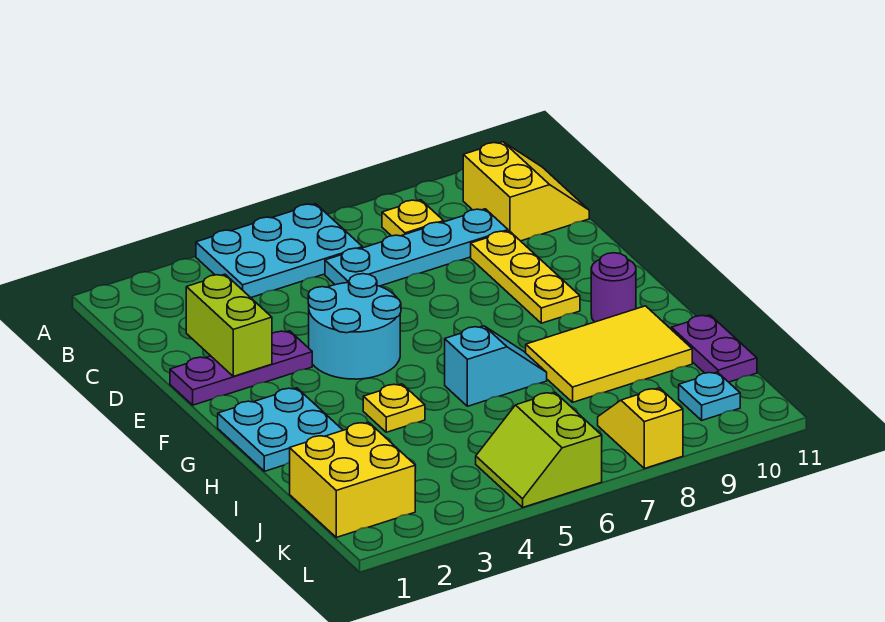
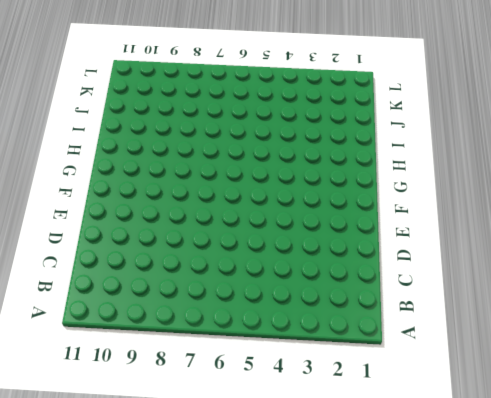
none -> cyan 2x3 plate [196,204,362,298]
none -> yellow 1x1 plate [382,200,444,236]
none -> yellow 2x2 slope [463,142,589,241]

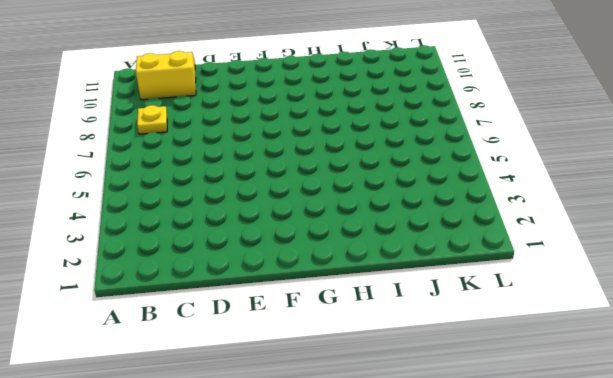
none -> cyan 2x3 plate [196,204,362,298]
none -> cyan 1x4 plate [325,209,508,286]
none -> yellow 1x3 plate [471,231,580,323]

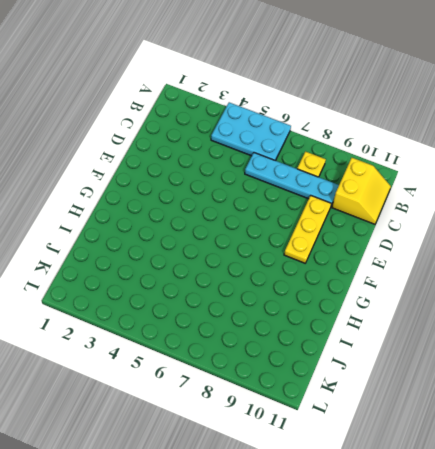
none -> purple 1x3 plate [170,331,312,405]
none -> cyan 2x2 round brick [308,274,401,379]
none -> cyan 2x2 plate [218,388,343,471]

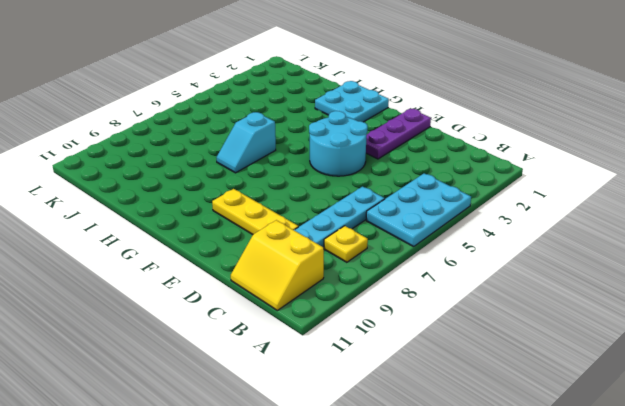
none -> purple 1x1 round brick [591,253,636,322]
none -> yellow 1x1 plate [363,384,425,432]
none -> yellow 2x3 tile [526,306,692,402]

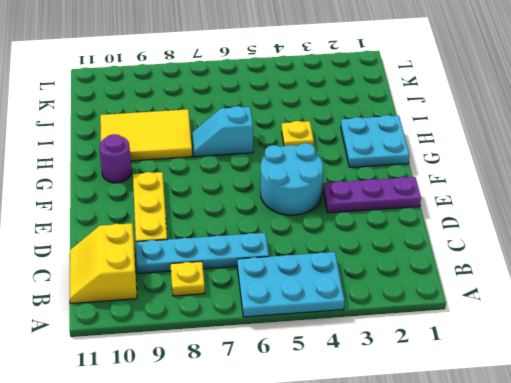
none -> purple 1x2 plate [671,315,757,382]
none -> yellow 2x2 brick [290,422,415,537]
none -> lime 2x2 slope [476,392,602,507]

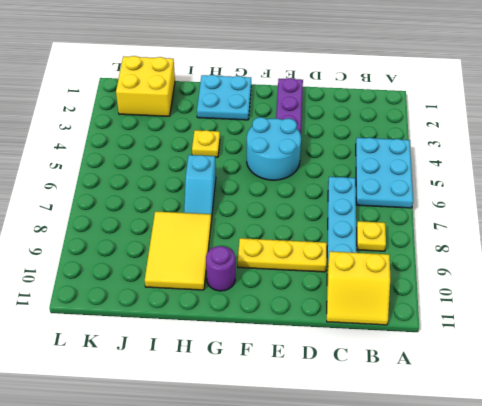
none -> purple 1x2 plate [671,315,757,382]
none -> lime 2x2 slope [476,392,602,507]
none -> yellow 1x2 slope [598,388,683,469]

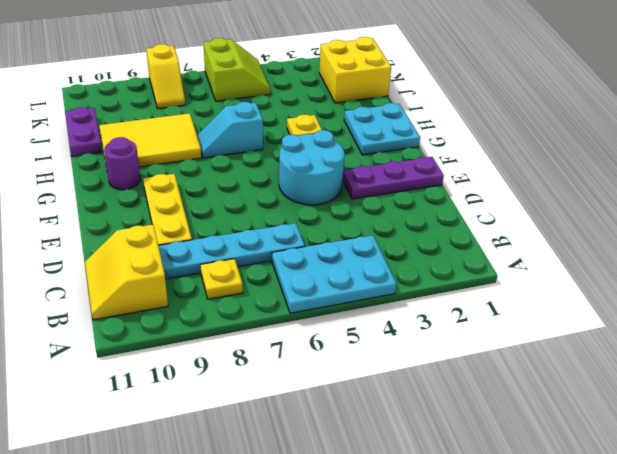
none -> cyan 1x1 plate [679,372,740,420]
none -> lime 1x2 brick [186,274,272,376]

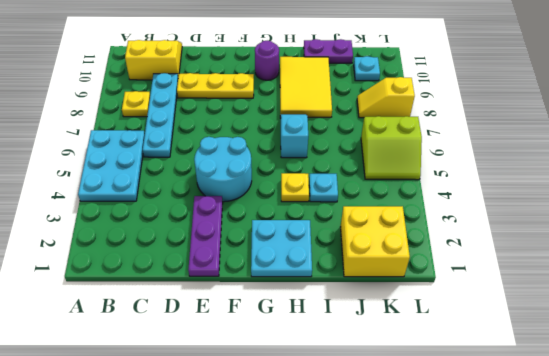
cyan 1x1 plate [309,174,338,202] -> none
none -> lime 1x2 brick [186,274,272,376]

